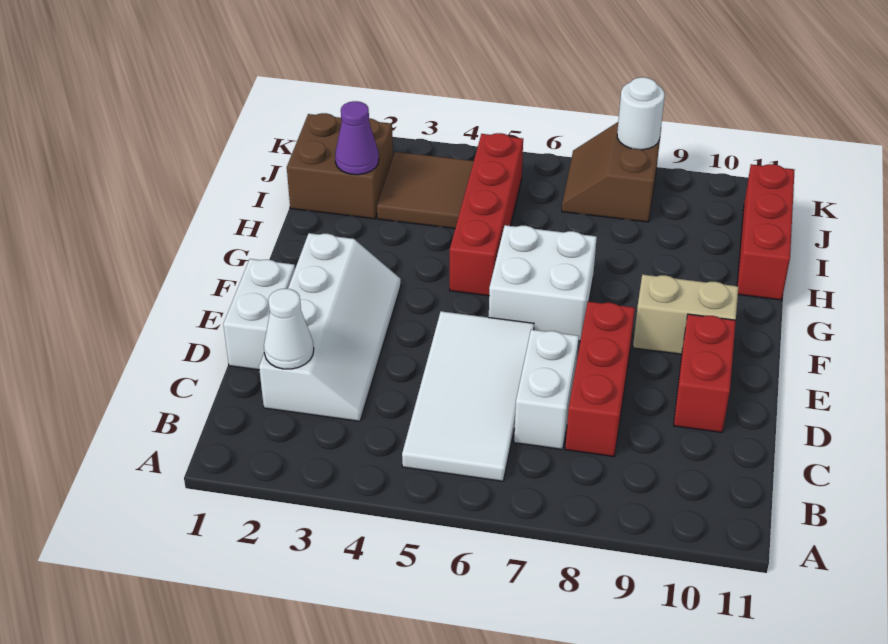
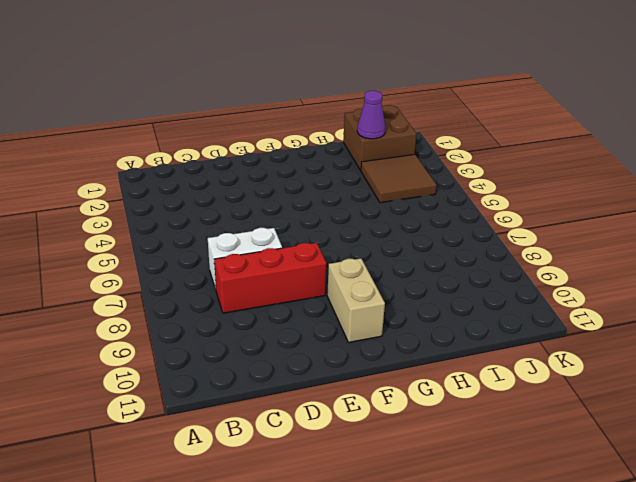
none -> white 2x4 tile [402,311,534,481]
none -> white 2x4 slope [259,233,401,421]
none -> white 1x2 brick [223,259,295,370]

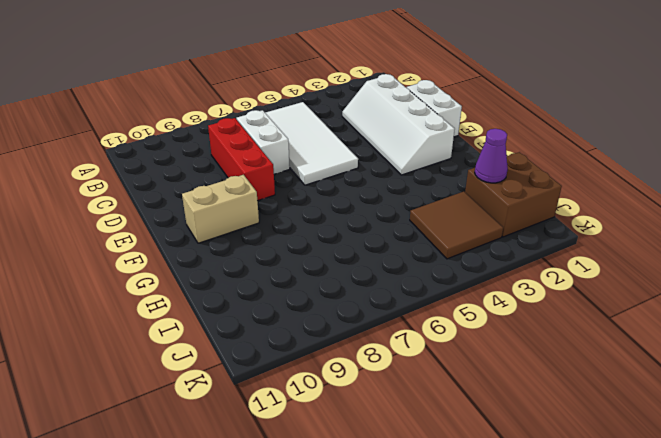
none -> red 1x2 brick [674,314,736,433]
none -> white 2x2 brick [489,225,597,341]
none -> red 1x4 brick [450,133,523,296]

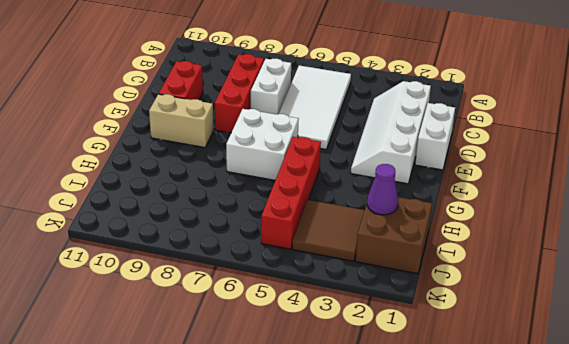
none -> red 1x3 brick [737,164,795,300]
none -> brown 2x2 slope [562,122,661,222]
none -> white 1x1 cone [264,289,314,369]

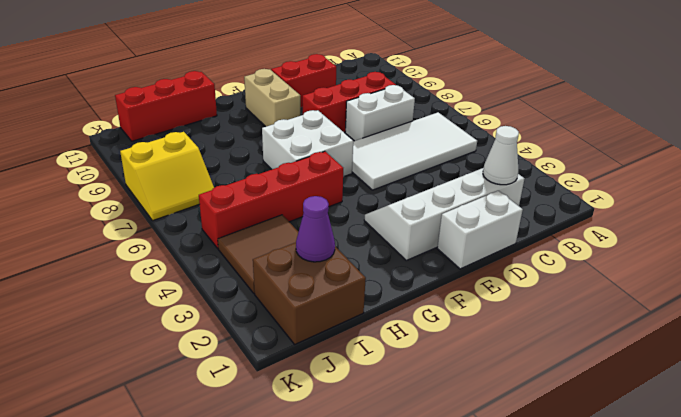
yellow 2x2 slope [120,132,214,221] -> brown 2x2 slope [562,122,661,222]
none -> white 1x1 round brick [617,77,665,150]

